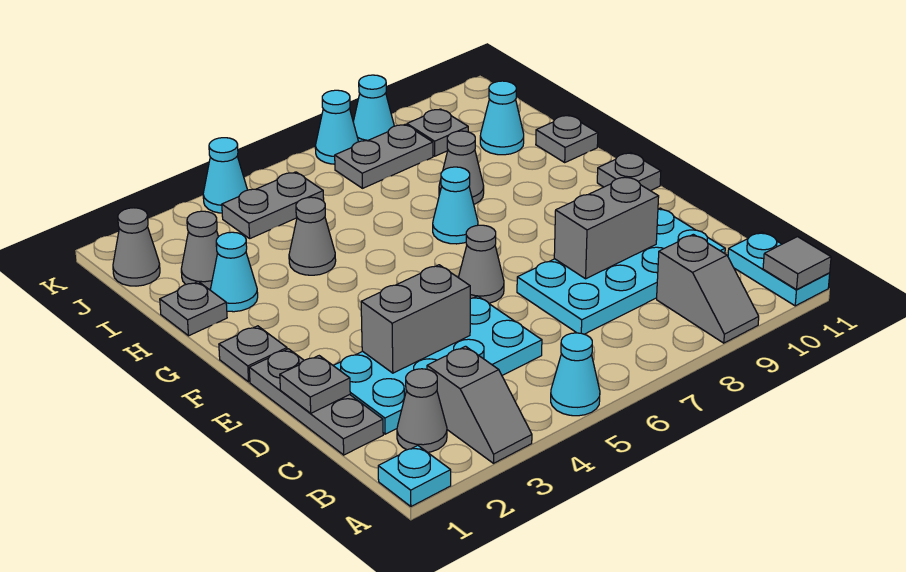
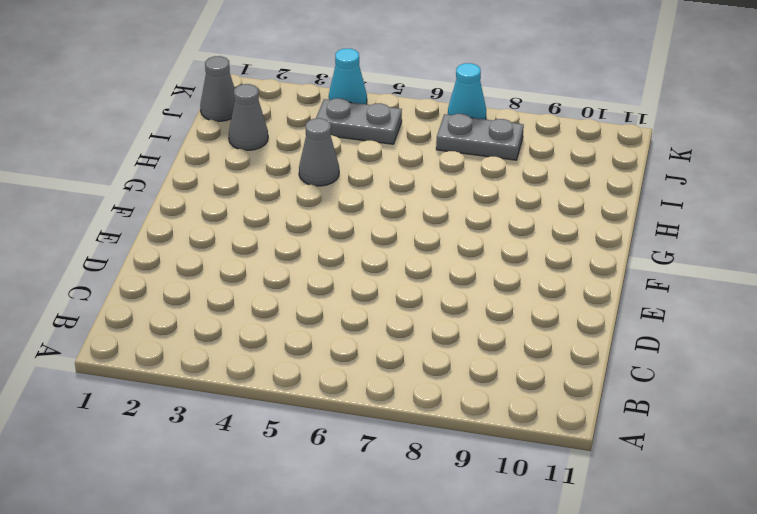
none -> cyan 1x1 plate [378,446,451,506]
none -> grey 1x2 slope [427,346,532,463]
none -> cyan 1x1 cone [551,333,600,416]
none -> grey 1x2 slope [657,234,759,343]

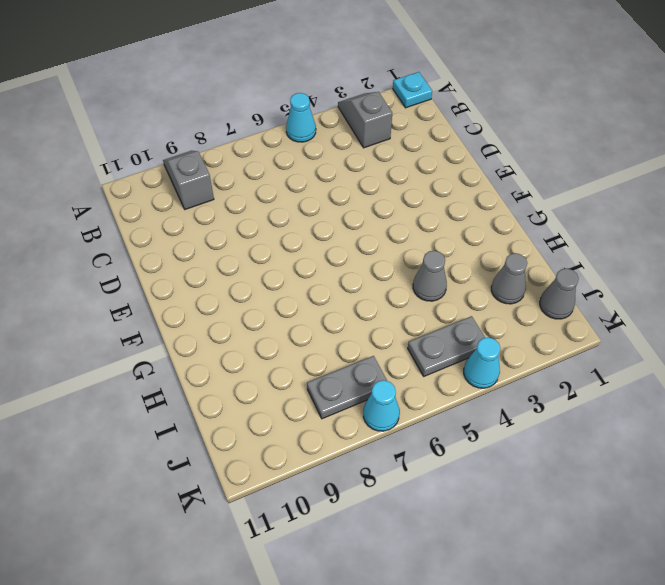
none -> cyan 1x2 plate [728,232,830,306]
none -> grey 1x1 cone [397,369,447,452]
none -> grey 1x3 plate [249,349,383,455]
none -> cyan 2x4 plate [333,296,542,434]

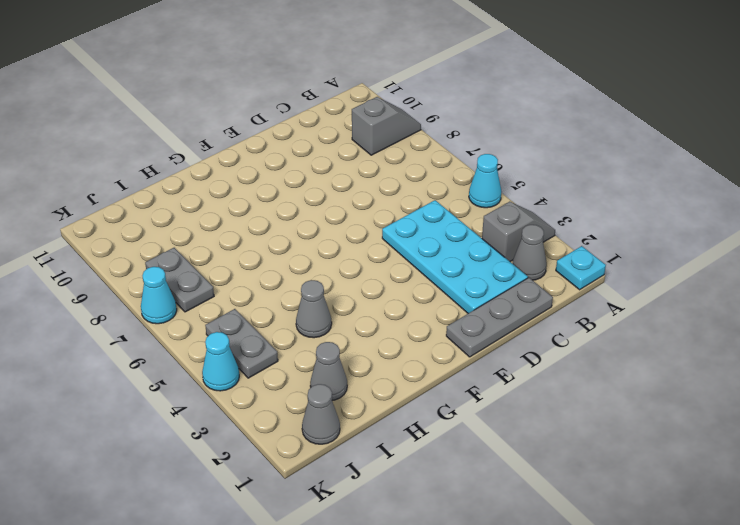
none -> cyan 1x2 plate [728,232,830,306]
none -> cyan 2x4 plate [517,208,725,334]
none -> grey 1x1 cone [458,225,504,303]
none -> grey 1x1 plate [219,326,287,382]

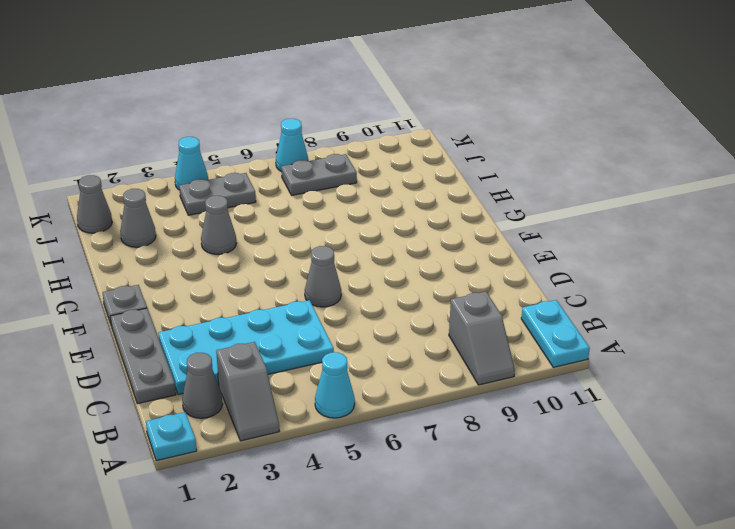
none -> cyan 2x4 plate [517,208,725,334]
none -> grey 1x1 plate [597,153,661,191]
none -> cyan 1x1 cone [433,167,478,244]
none -> grey 1x1 plate [160,282,227,336]

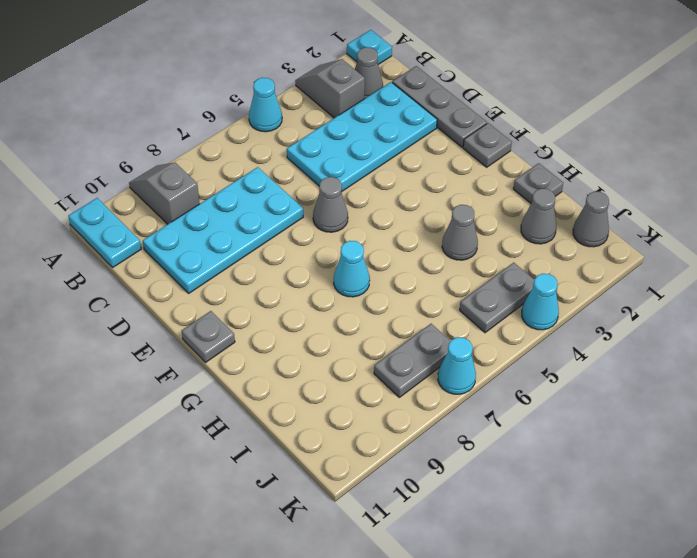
none -> cyan 1x1 cone [210,232,258,312]
none -> grey 1x1 cone [439,131,484,204]
none -> grey 1x1 plate [536,115,598,162]
none -> cyan 1x1 cone [480,81,524,155]

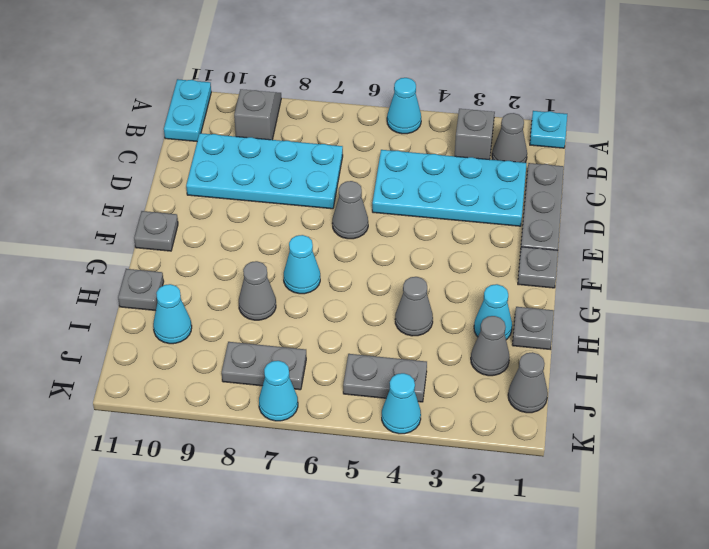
none -> grey 1x1 plate [407,109,468,156]
none -> cyan 1x1 cone [353,75,394,142]
none -> grey 1x1 tile [763,237,831,290]
none -> grey 1x1 plate [280,356,350,413]

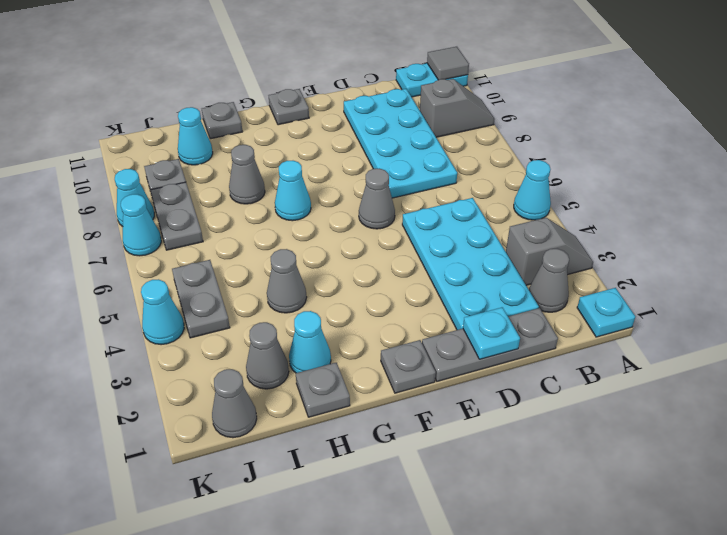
cyan 1x1 plate [463,307,520,359] -> grey 1x1 plate [280,356,350,413]
none -> grey 1x2 brick [361,265,470,373]
none -> grey 1x2 brick [554,177,659,279]

